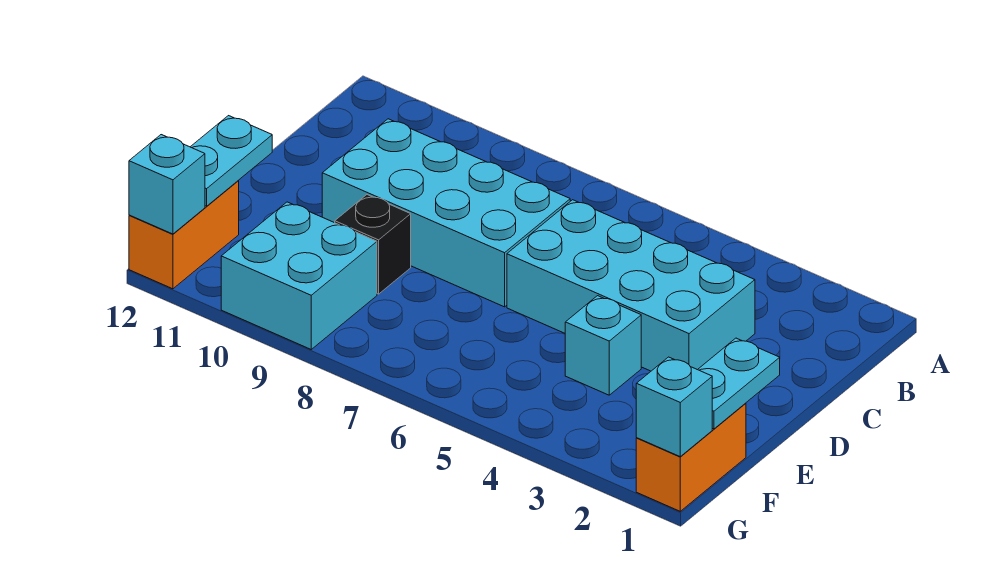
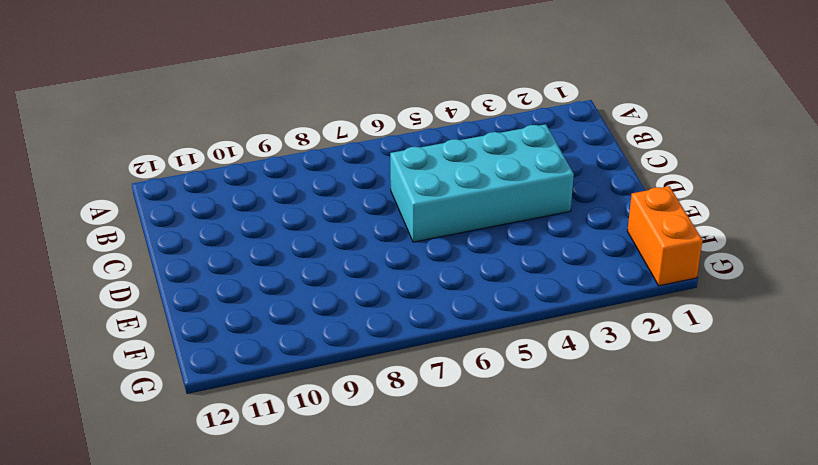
none -> cyan 2x4 brick [322,119,570,307]
none -> cyan 1x1 brick [565,296,641,395]

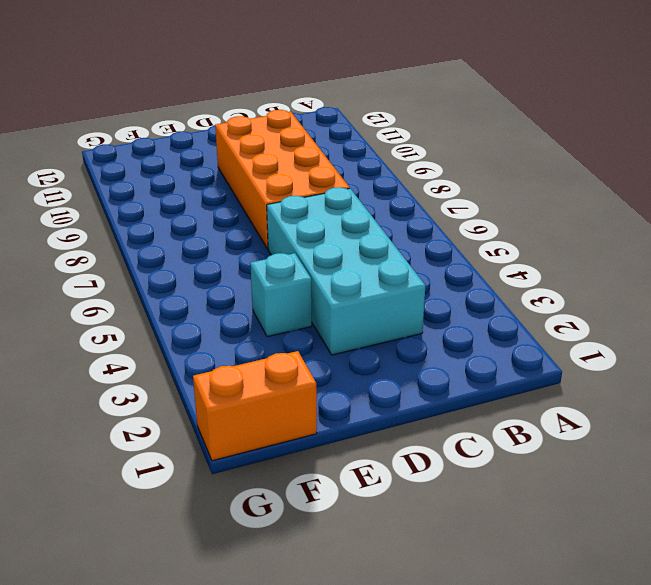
orange 2x4 brick [215,110,350,249] -> cyan 2x4 brick [322,119,570,307]
none -> black 1x1 brick [335,195,411,294]
none -> cyan 2x2 brick [221,202,377,349]

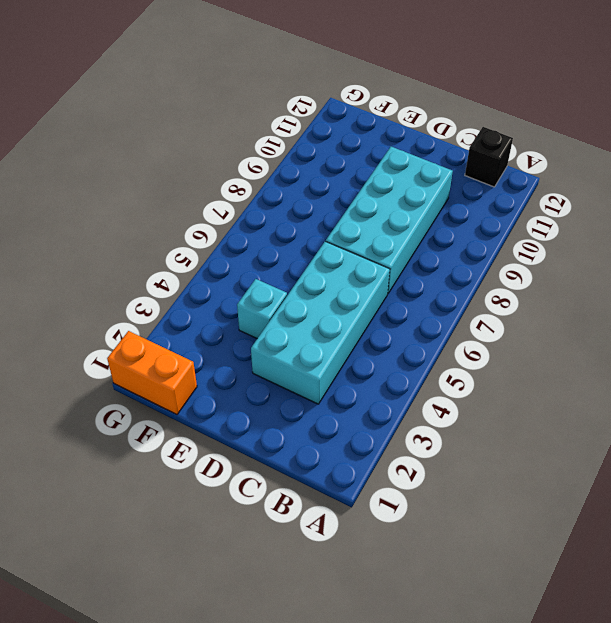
black 1x1 brick [465,127,513,187] -> black 1x1 brick moved to [335,195,411,294]
none -> cyan 2x2 brick [221,202,377,349]
none -> orange 1x2 brick [129,181,239,289]

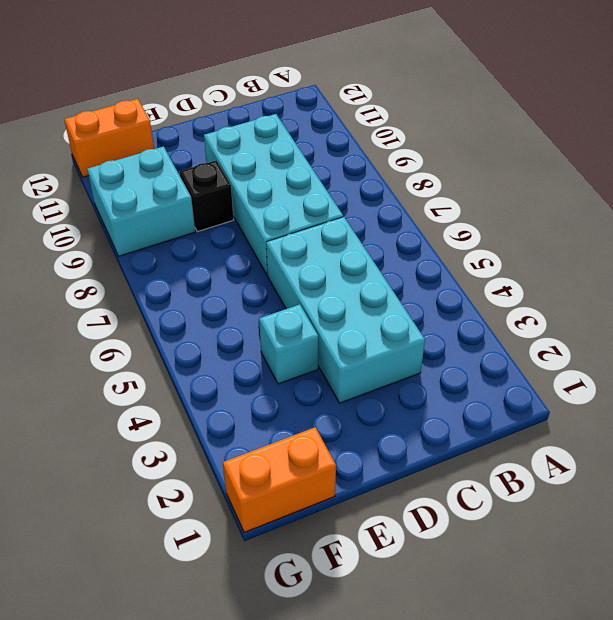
none -> cyan 1x2 plate [698,338,780,429]
none -> cyan 1x2 plate [191,116,272,206]

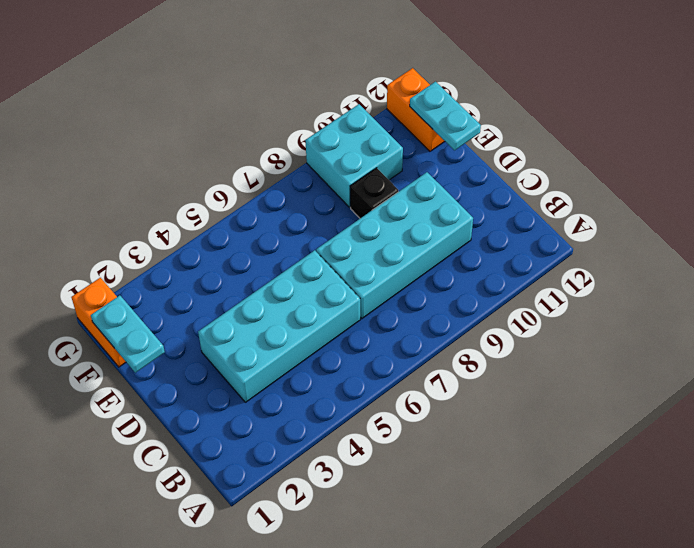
none -> cyan 1x1 brick [565,296,641,395]
none -> cyan 1x1 brick [636,357,712,456]

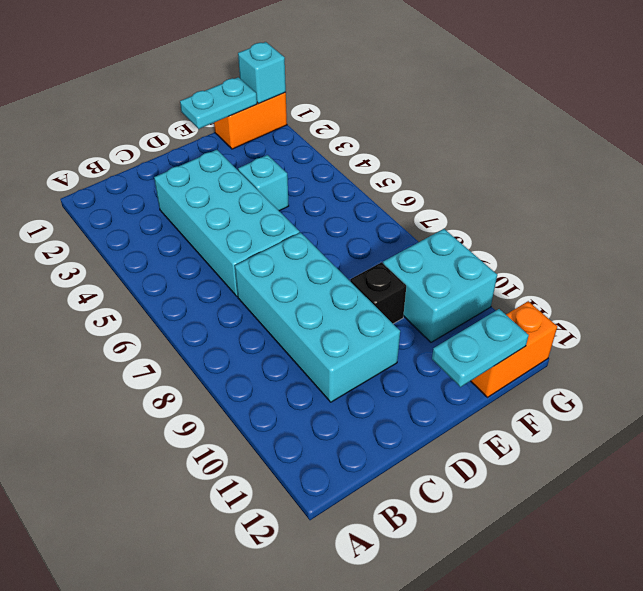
none -> cyan 1x1 brick [129,135,205,234]

